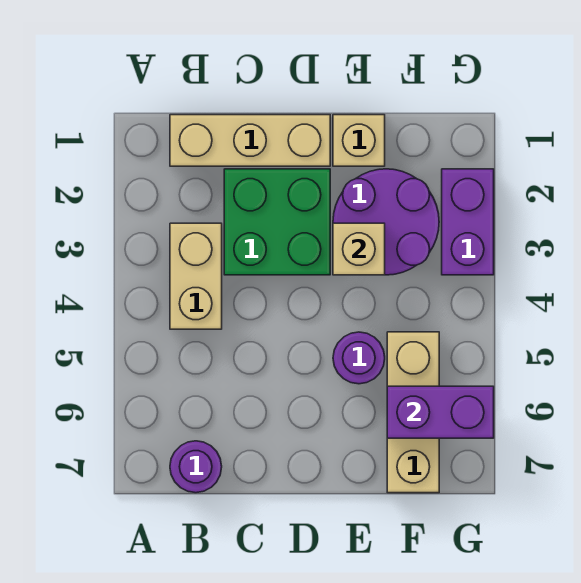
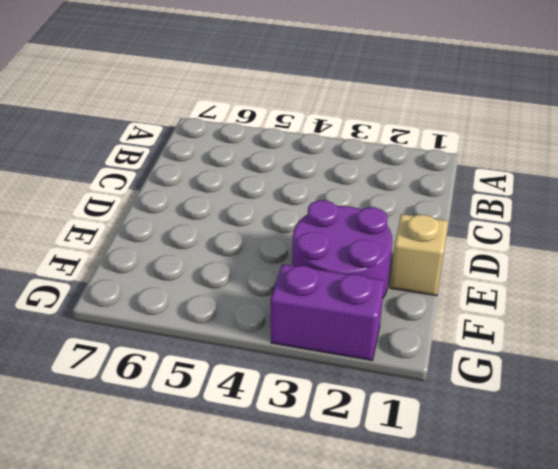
none -> tan 1x3 brick [170,115,330,166]
none -> tan 1x2 brick [170,223,222,329]

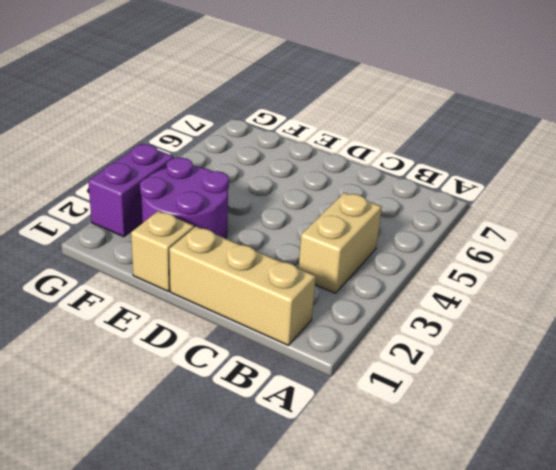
none -> purple 1x1 round brick [170,441,222,493]
none -> green 2x2 brick [224,169,330,275]

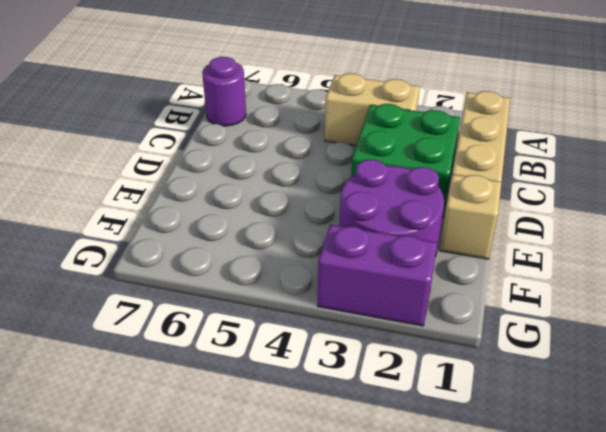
none -> purple 1x1 round brick [333,332,385,384]
none -> tan 1x3 brick [387,332,439,493]

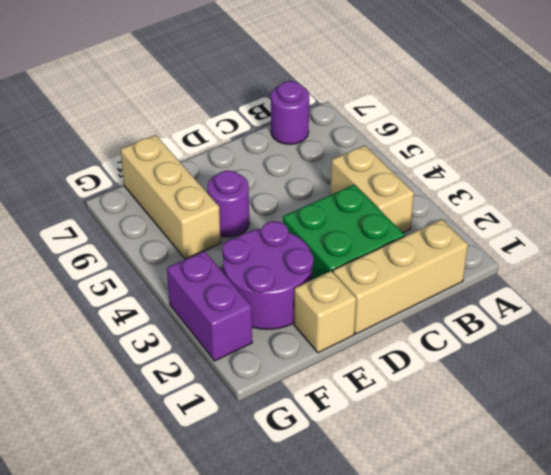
none -> tan 1x1 brick [333,223,385,275]
none -> purple 1x2 brick [387,386,494,438]

